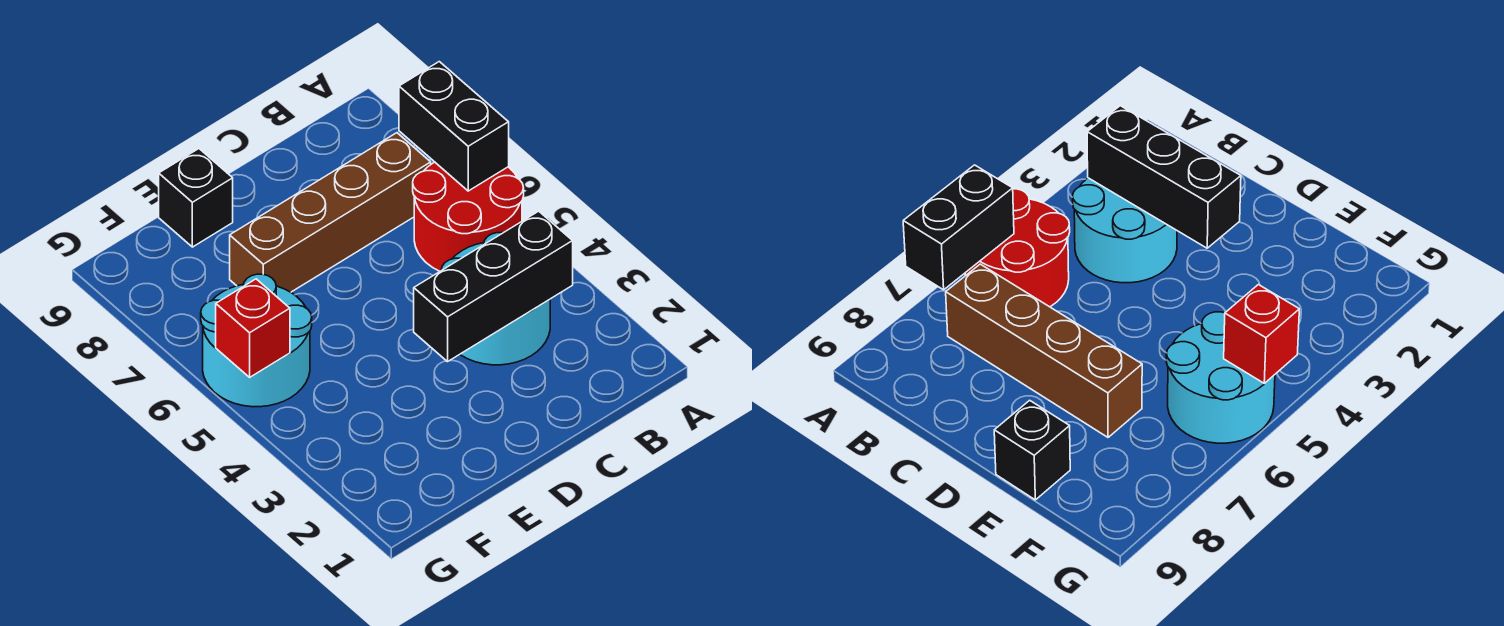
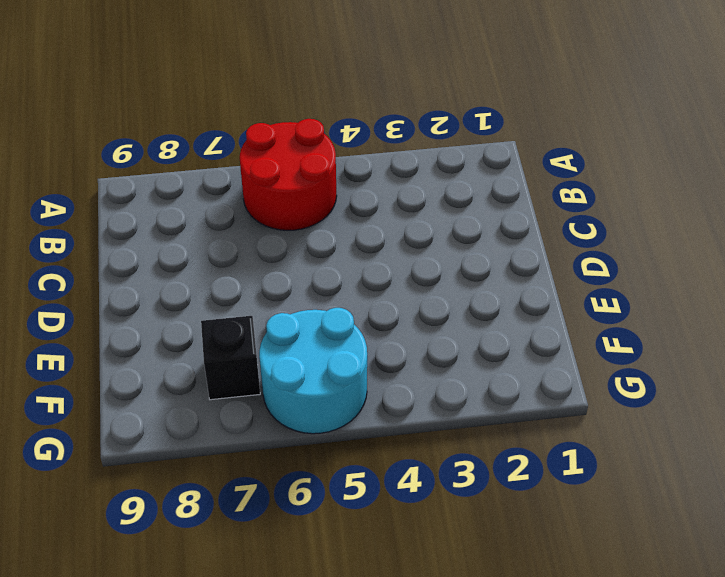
black 1x1 brick [201,316,260,400] -> black 1x1 brick moved to [159,149,233,247]
none -> cyan 2x2 round brick [441,233,550,365]
none -> brown 1x4 brick [230,133,431,292]

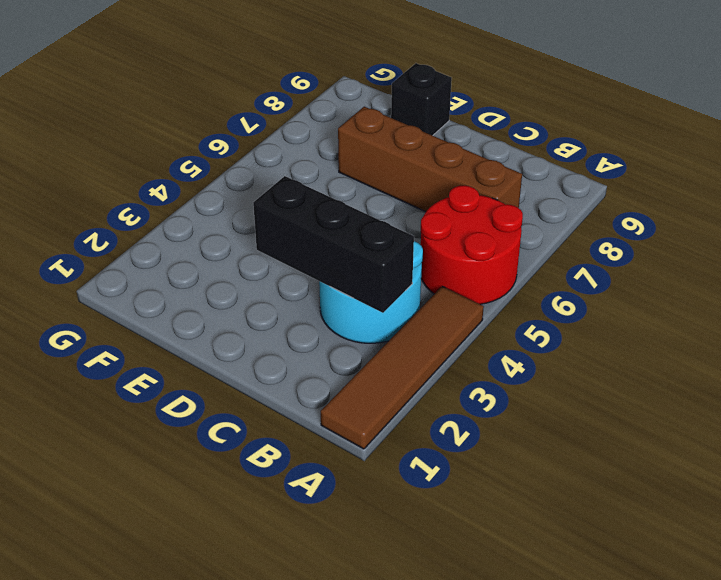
brown 1x4 tile [321,286,484,449] -> none
none -> cyan 2x2 round brick [201,274,312,407]
none -> black 1x2 brick [399,62,509,191]

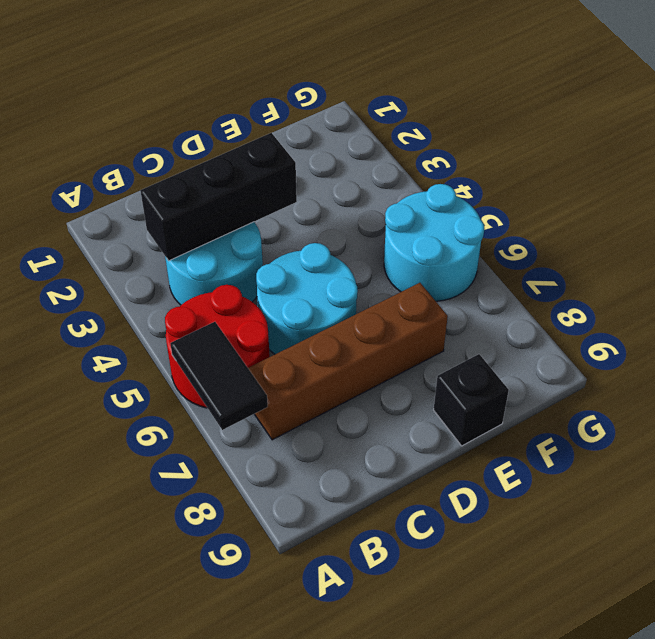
black 1x2 tile [170,322,268,430] -> black 1x2 brick [399,62,509,191]
cyan 2x2 round brick [256,243,358,354] -> none
none -> red 1x1 brick [216,279,290,377]

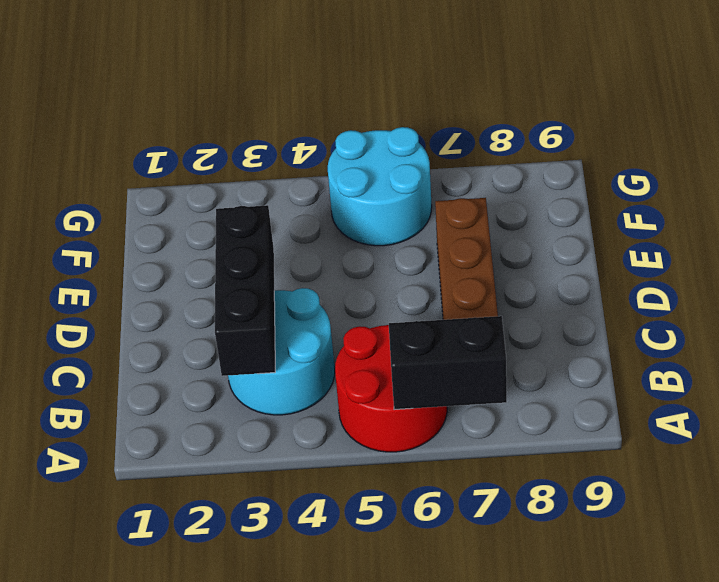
none -> black 1x1 brick [159,149,233,247]
none -> red 1x1 brick [216,279,290,377]

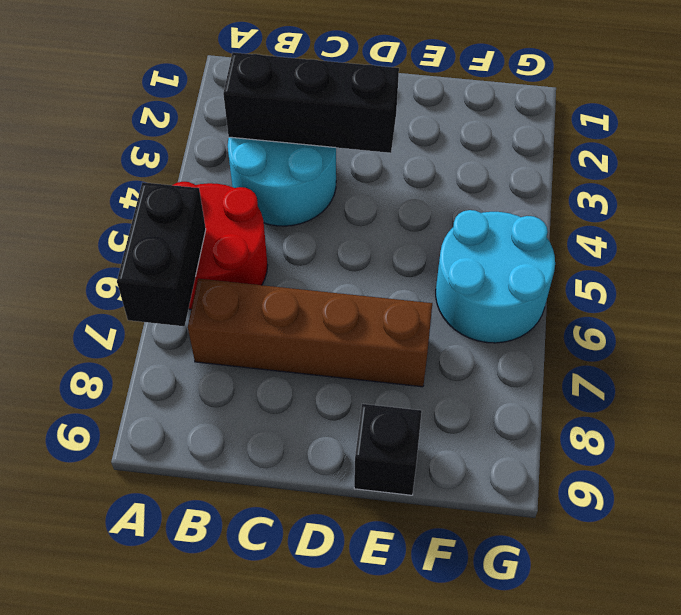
none -> red 1x1 brick [216,279,290,377]

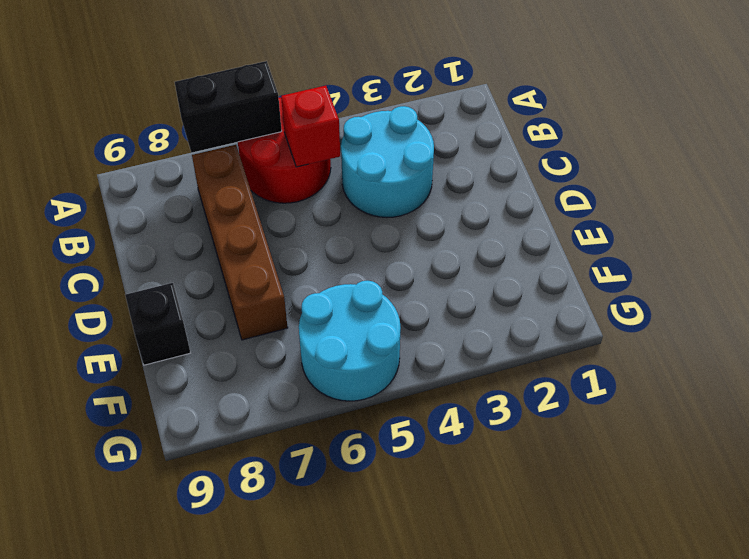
red 1x1 brick [281,86,340,167] -> red 1x1 brick moved to [216,279,290,377]
none -> black 1x3 brick [414,211,573,362]

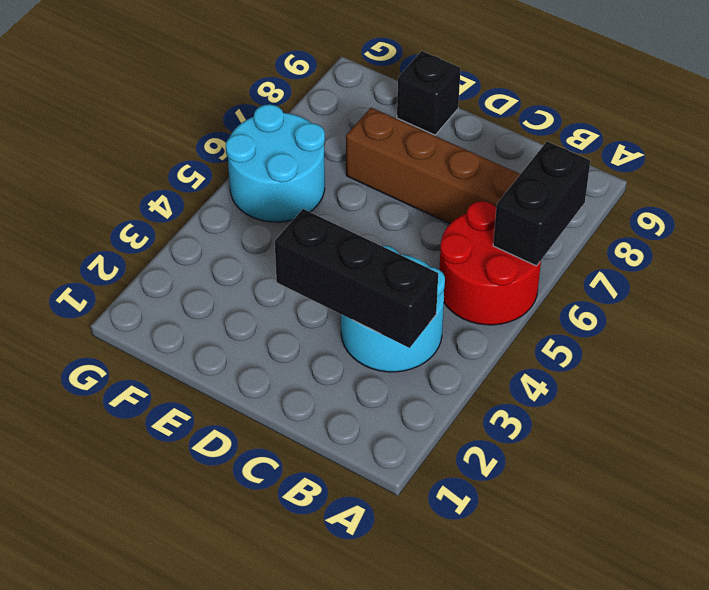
none -> red 1x1 brick [216,279,290,377]

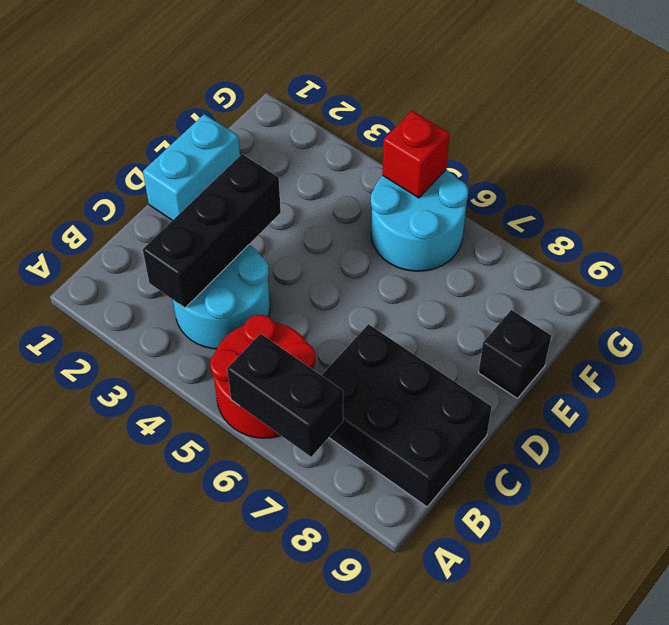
black 2x3 brick [321,324,492,507] -> brown 1x4 brick [230,133,431,292]
cyan 1x2 brick [143,114,240,220] -> none

